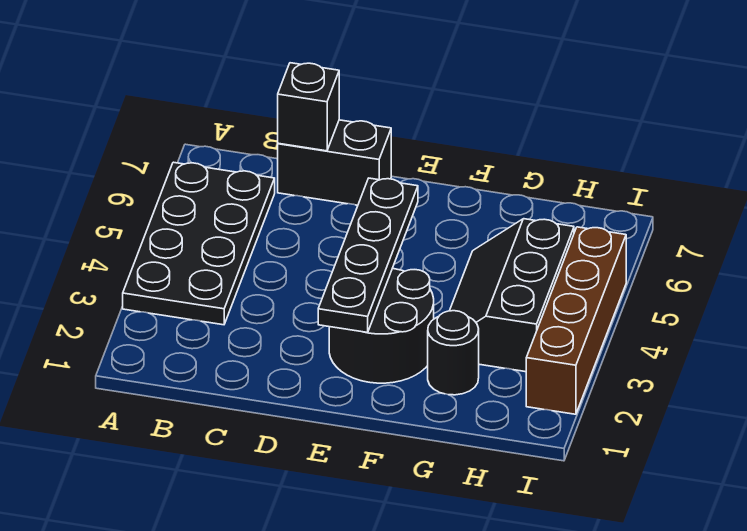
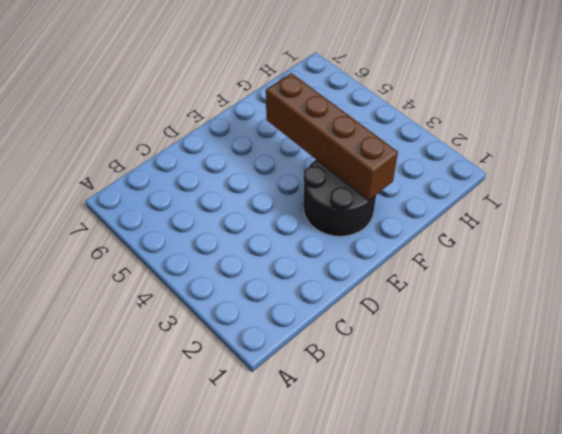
brown 1x4 brick [266,73,398,201] -> brown 1x4 brick moved to [526,227,626,414]
none -> black 2x4 plate [123,162,275,325]
none -> black 1x2 brick [278,120,391,205]

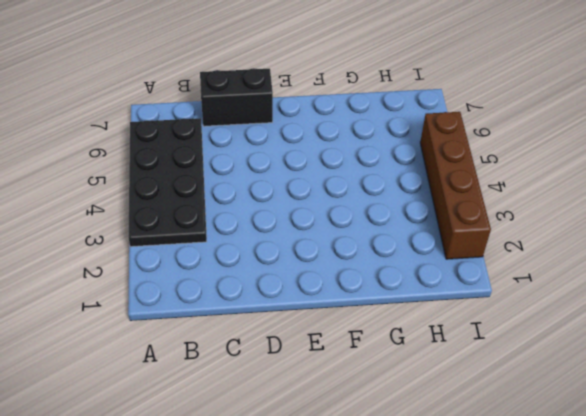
none -> black 2x2 round brick [329,269,434,383]
none -> black 1x1 round brick [428,311,479,395]

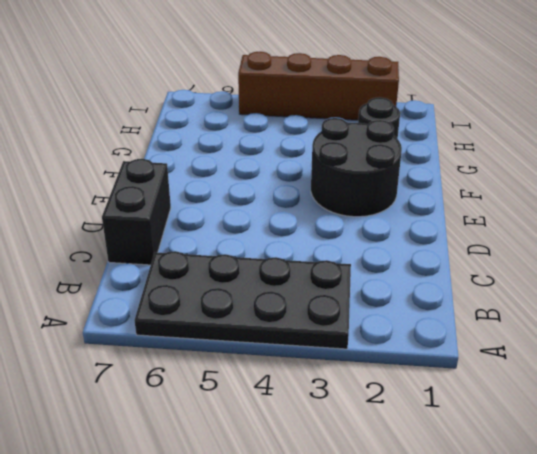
none -> black 2x3 slope [450,219,574,372]
none -> black 1x1 brick [278,63,339,151]

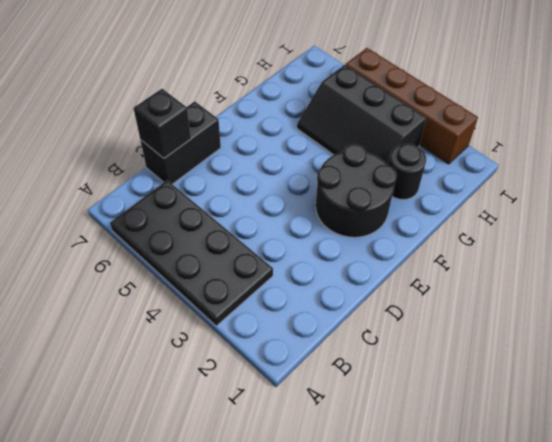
none -> black 1x4 plate [318,178,418,332]

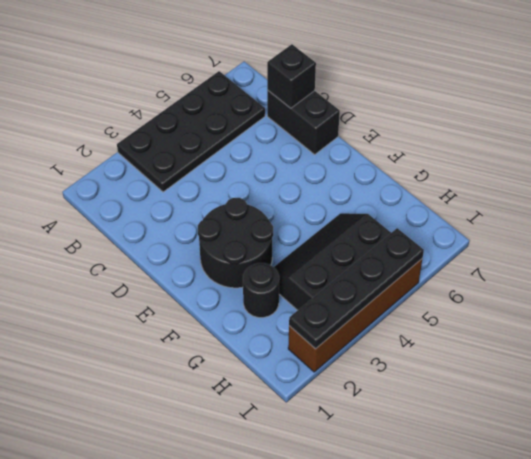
black 1x4 plate [289,228,424,349] -> black 1x4 plate moved to [318,178,418,332]

